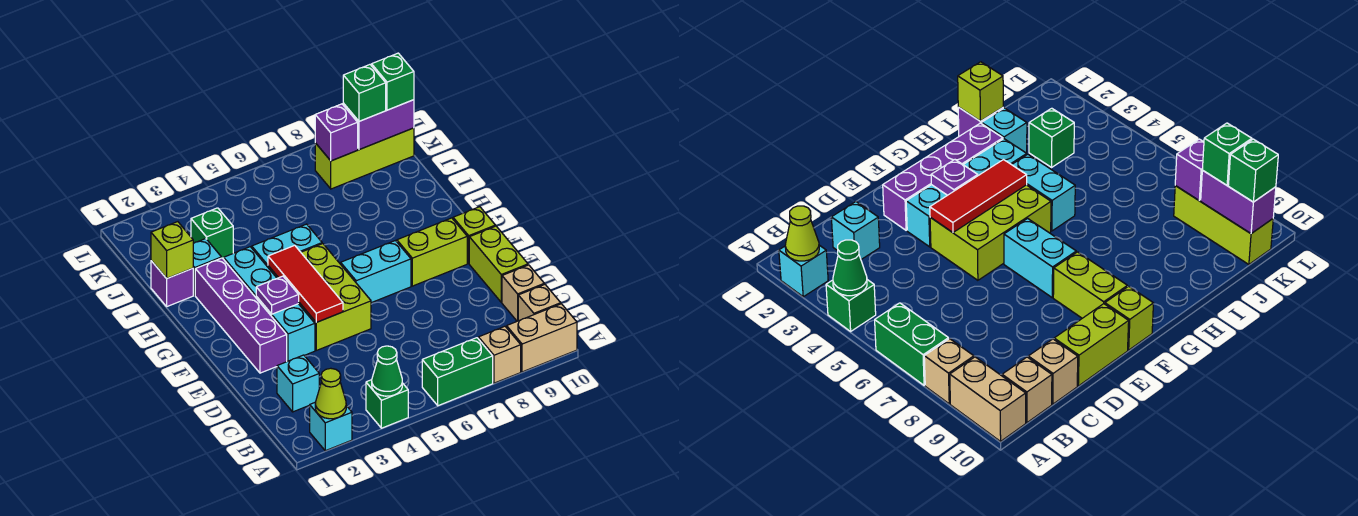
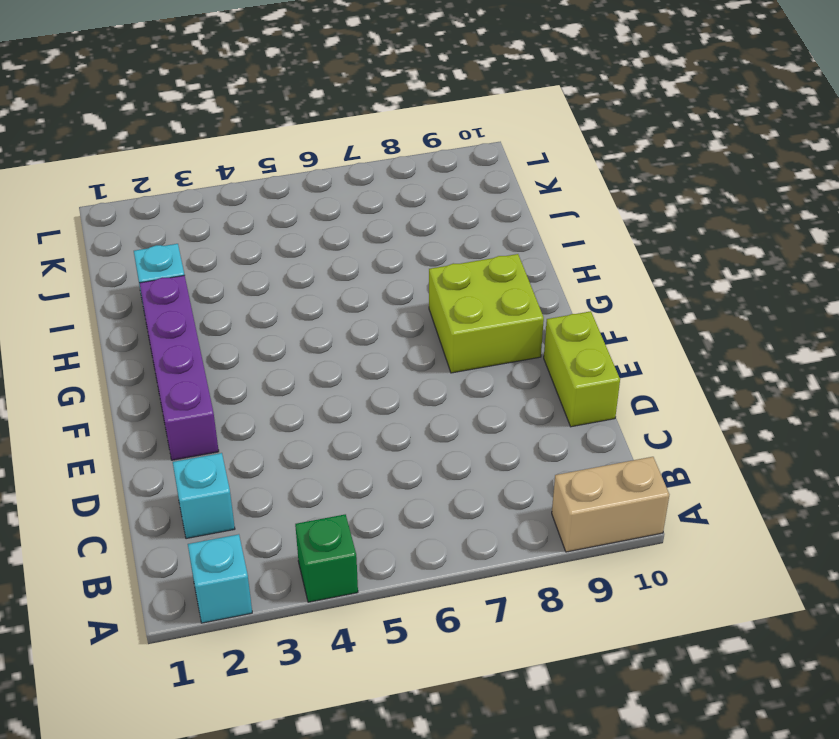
lime 2x2 brick [429,254,544,373] -> lime 1x2 brick [397,218,467,286]
none -> green 1x2 brick [422,338,493,406]
none -> tan 1x1 brick [478,326,521,383]
none -> tan 1x1 brick [518,284,561,321]

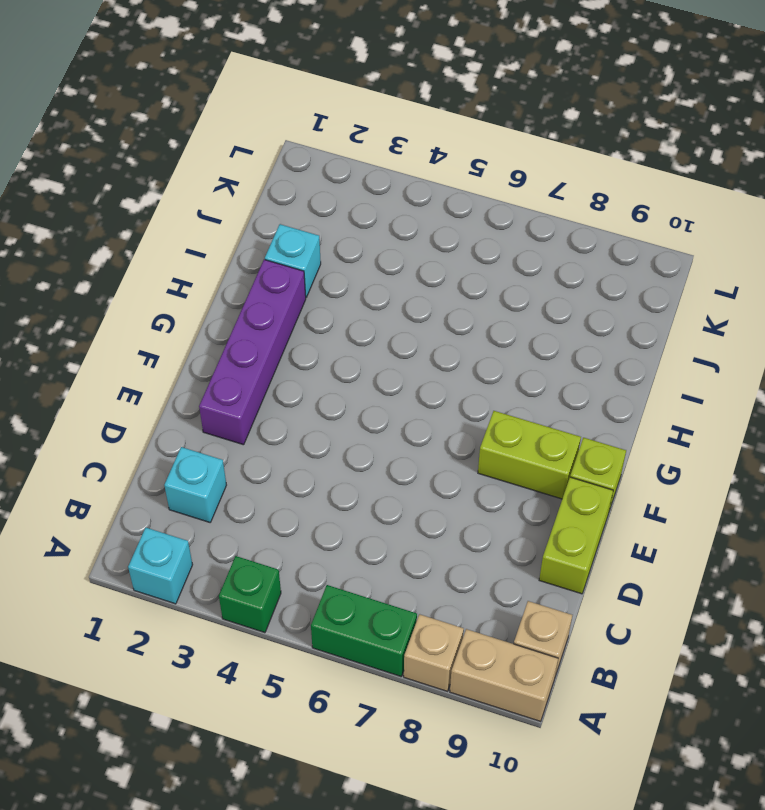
none -> tan 1x1 brick [502,265,544,321]
none -> cyan 1x4 brick [224,247,315,361]
none -> lime 2x3 brick [268,244,371,350]

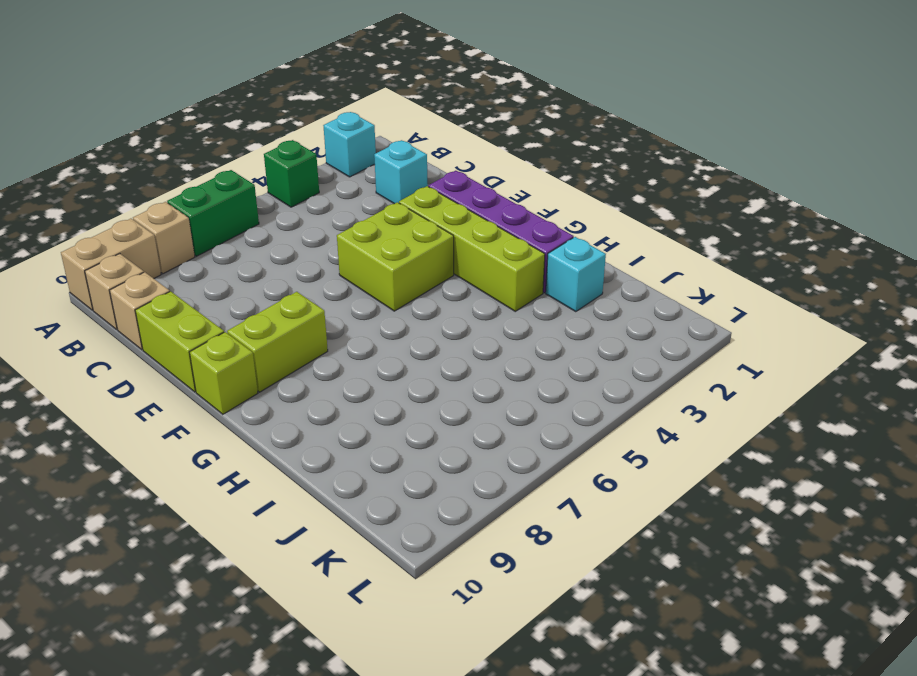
lime 1x4 brick [399,186,545,311] -> cyan 1x4 brick [224,247,315,361]
lime 2x2 brick [337,202,454,311] -> lime 2x3 brick [268,244,371,350]
none -> cyan 1x2 brick [341,241,411,303]
none -> cyan 1x2 brick [252,224,322,267]
none -> purple 1x1 brick [151,261,193,306]

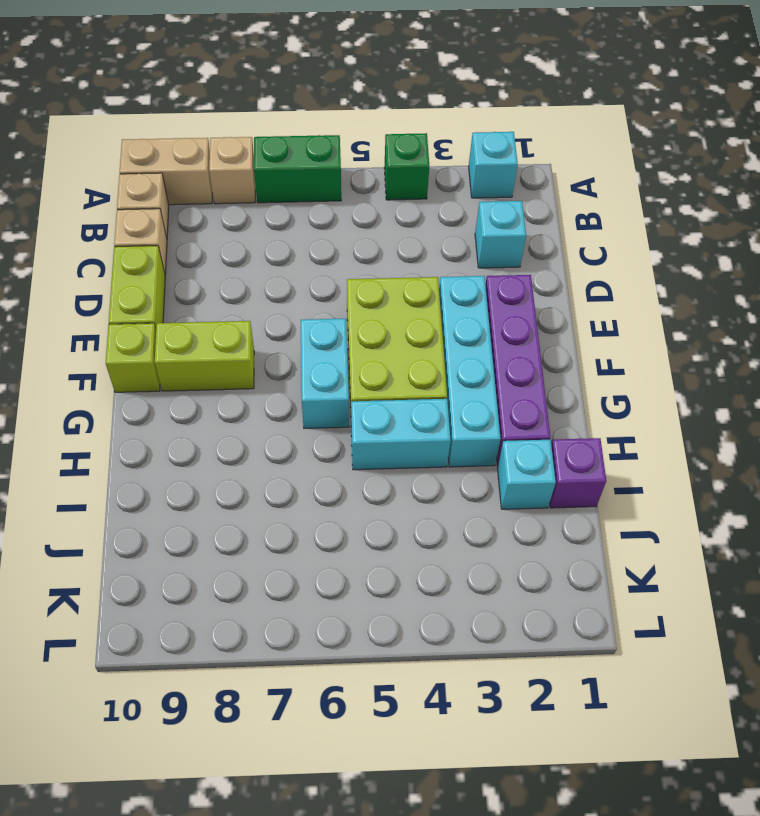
cyan 1x2 brick [301,319,349,428] -> cyan 1x2 brick turned to [341,241,411,303]
none -> green 1x1 brick [191,208,233,258]
none -> lime 1x3 brick [315,128,414,189]
none -> lime 1x1 cone [315,368,346,419]

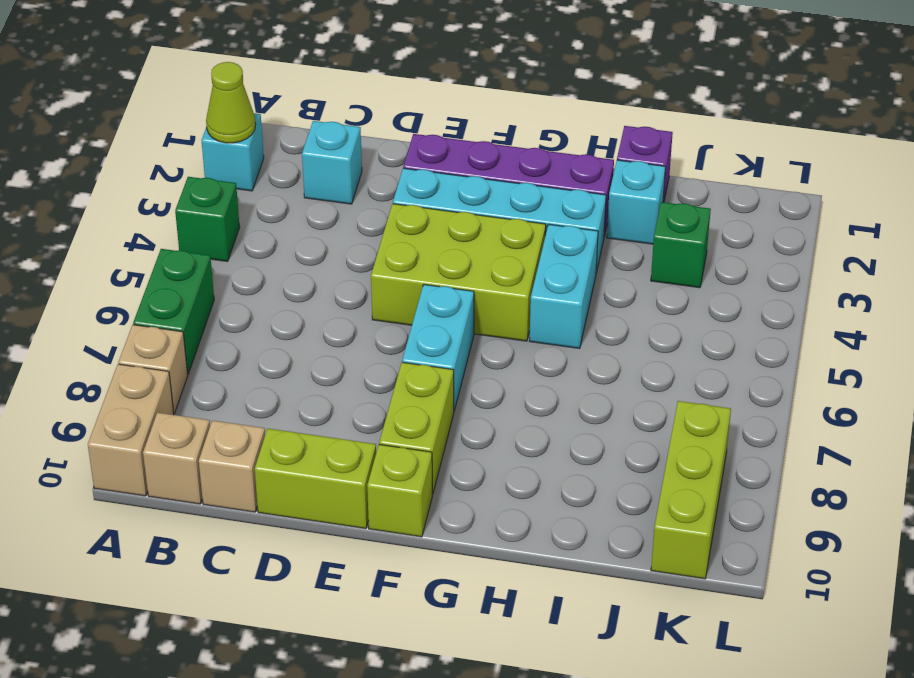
none -> green 1x1 cone [372,346,402,396]
none -> red 1x3 tile [268,245,343,322]
none -> purple 1x1 plate [256,276,299,314]

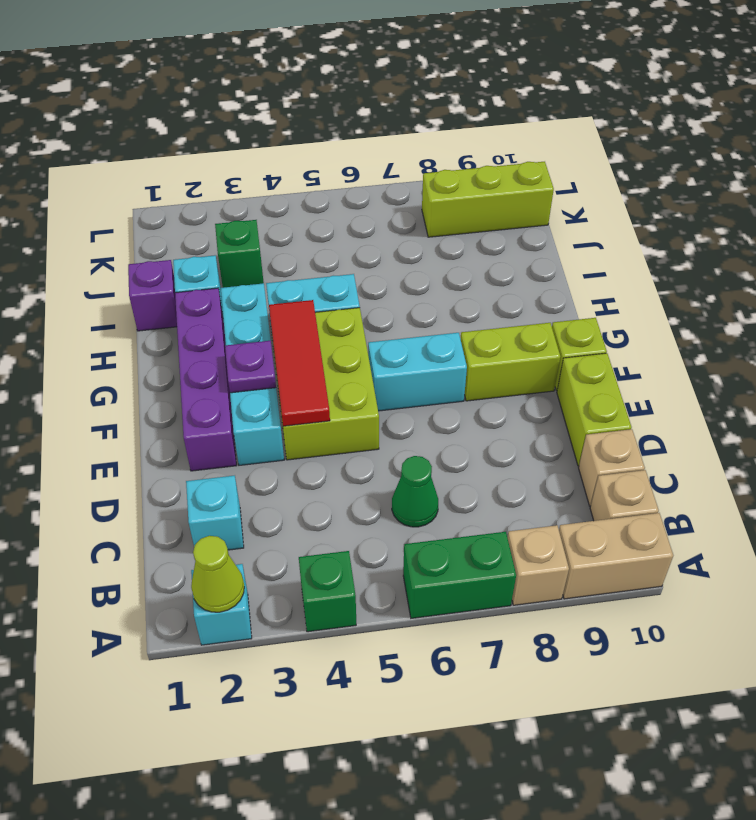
green 1x1 cone [392,456,438,527] -> green 1x1 cone moved to [372,346,402,396]
none -> lime 1x1 brick [151,222,193,278]
none -> purple 1x1 brick [315,104,358,161]
none -> purple 1x2 brick [343,100,414,150]

